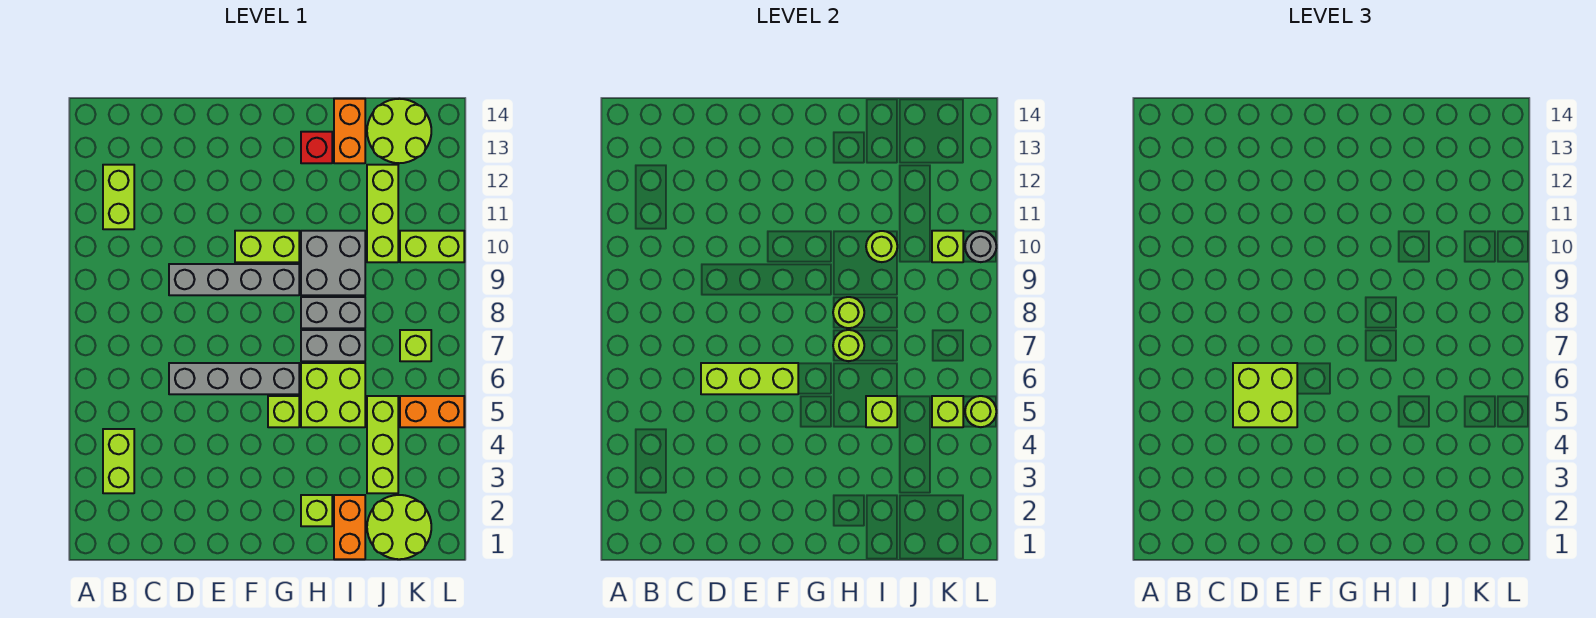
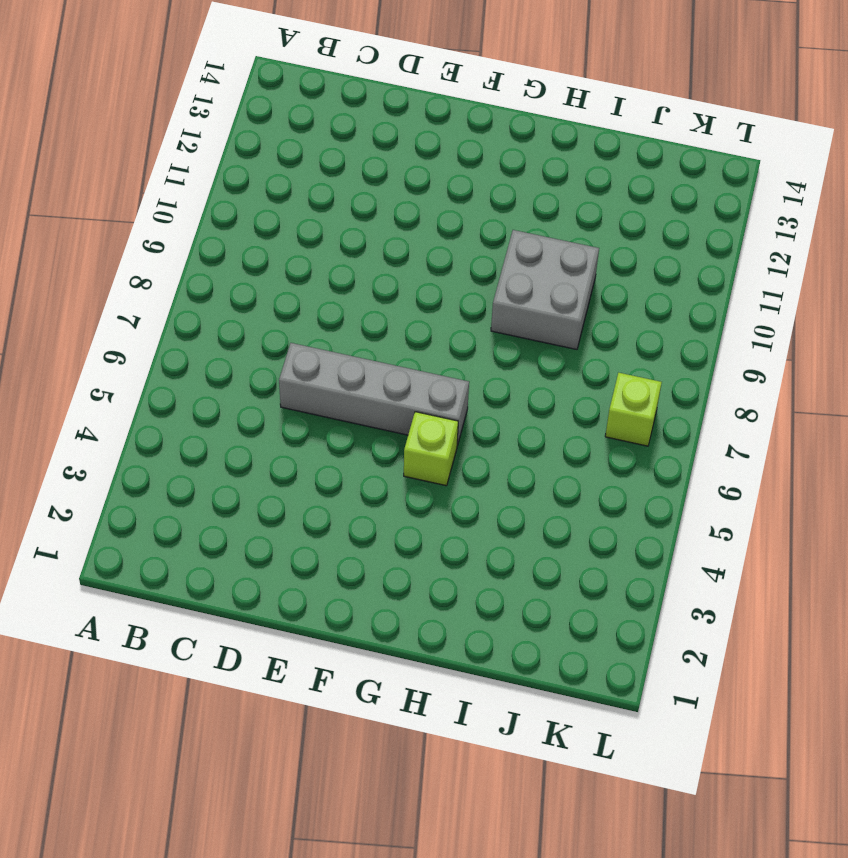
none -> lime 1x2 brick [103,429,134,493]
none -> lime 1x2 brick [103,165,134,229]
none -> grey 1x4 brick [169,264,299,295]
none -> lime 1x2 brick [235,231,299,262]

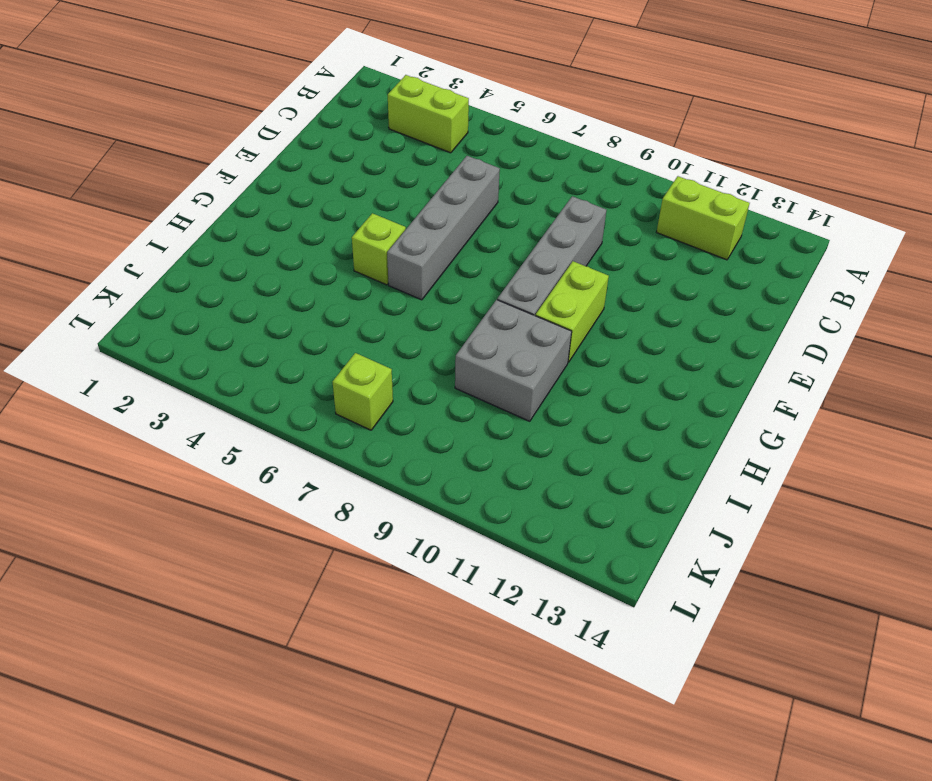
none -> lime 1x1 brick [301,495,332,526]
none -> lime 2x2 brick [301,363,365,427]
none -> grey 1x2 brick [301,330,365,361]
none -> grey 1x2 brick [301,297,365,328]

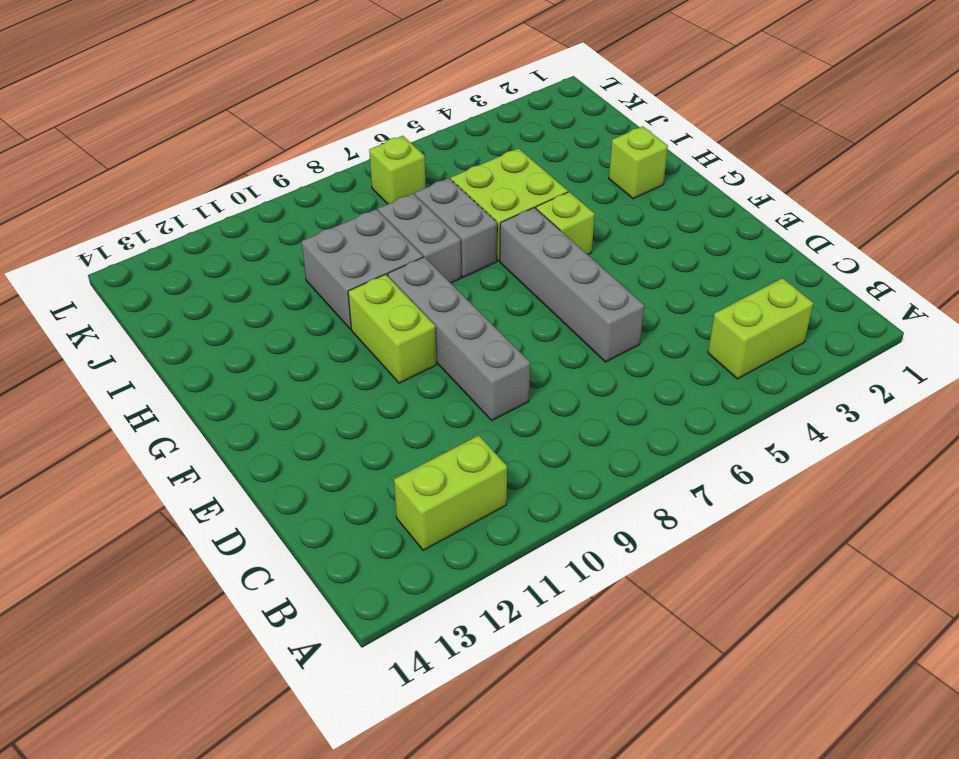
none -> red 1x1 brick [301,132,332,163]
none -> orange 1x2 brick [334,495,365,559]
none -> orange 1x2 brick [334,99,365,163]
none -> lime 2x2 round brick [367,495,431,559]

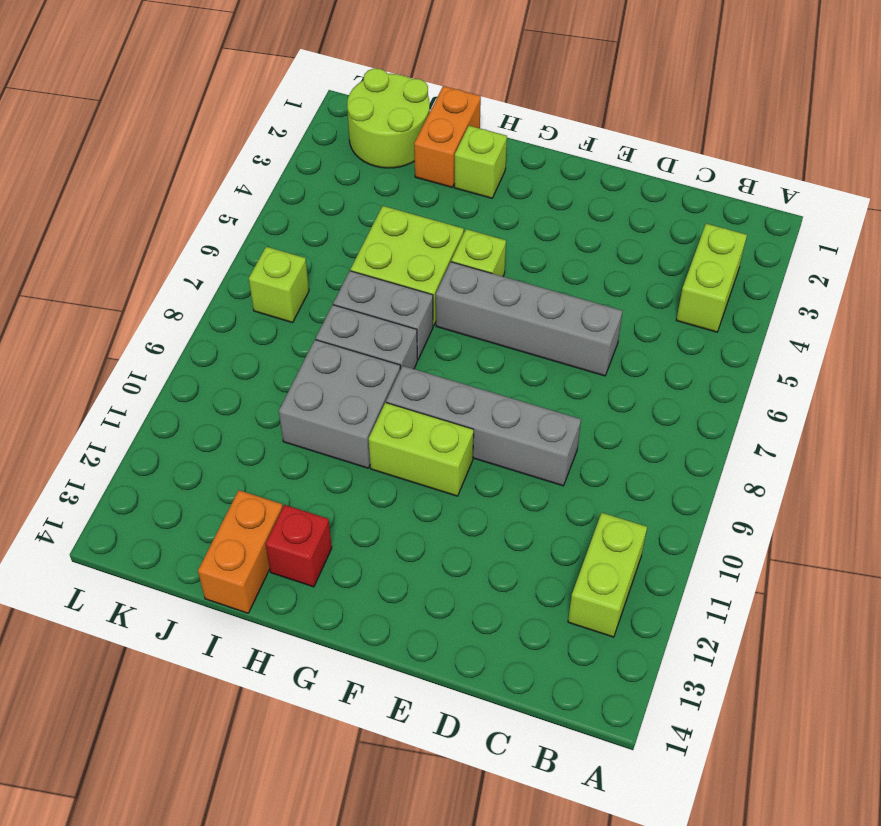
none -> lime 1x3 brick [367,396,398,493]
none -> lime 1x3 brick [367,165,398,262]
none -> lime 2x2 round brick [367,99,431,163]
none -> orange 1x2 brick [400,396,464,427]

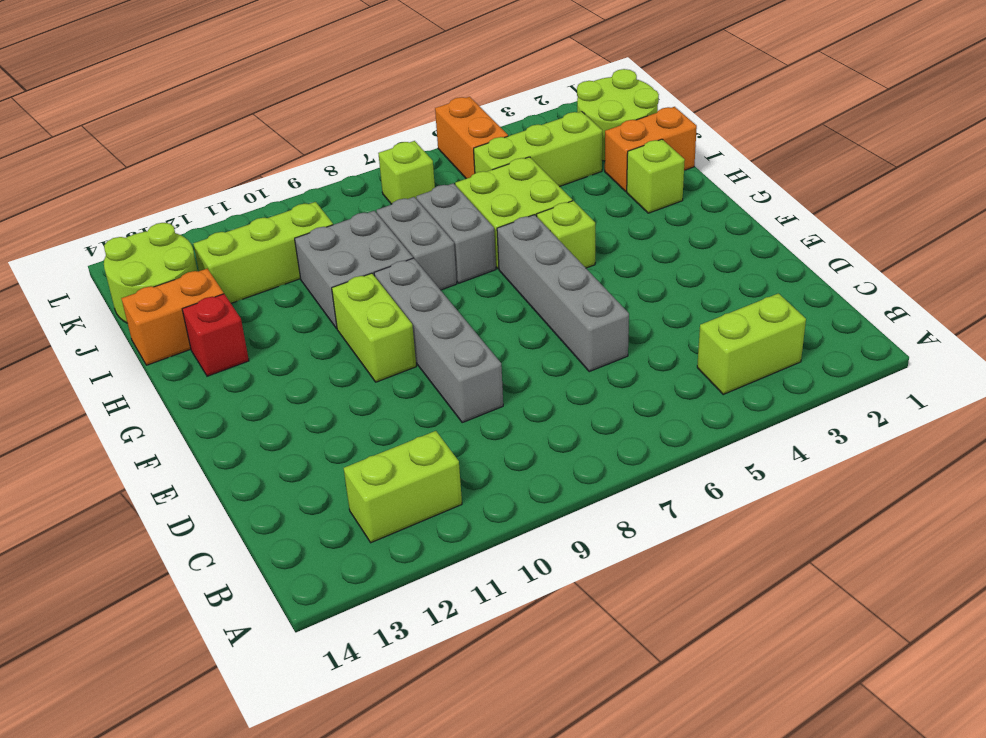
none -> lime 1x2 brick [400,231,464,262]
none -> lime 1x3 brick [701,363,798,394]
none -> lime 1x1 round brick [833,330,864,361]
none -> lime 1x1 round brick [833,297,864,328]

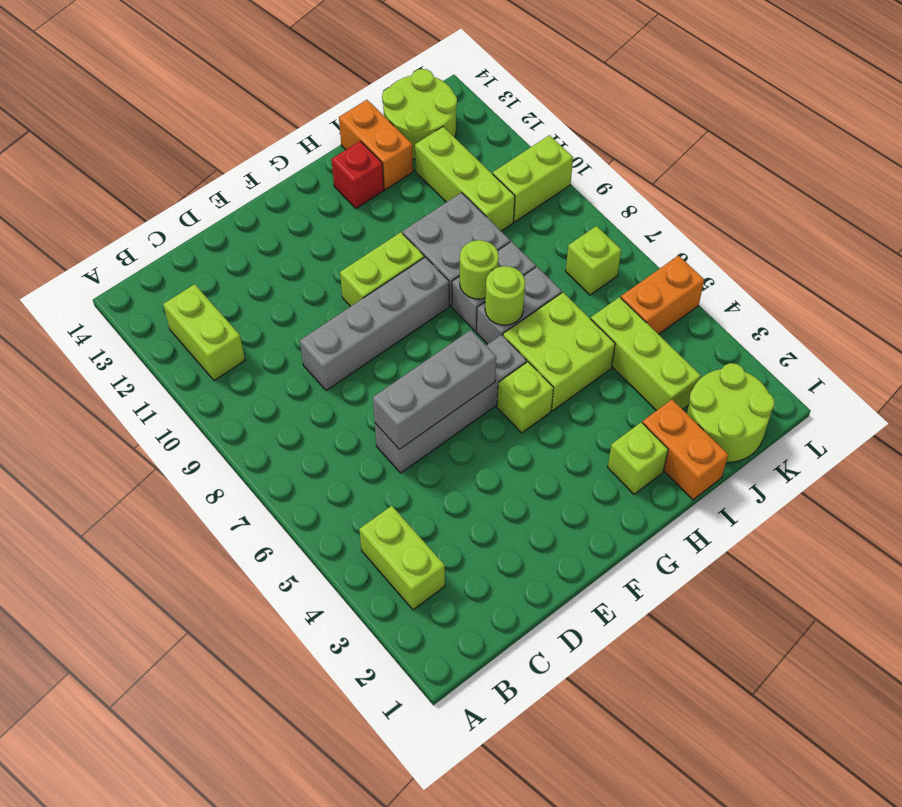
grey 1x3 brick [373,330,496,449] -> lime 1x3 brick [701,363,798,394]
none -> lime 1x1 brick [866,396,897,427]
none -> lime 1x1 round brick [866,231,897,262]
none -> lime 1x1 brick [932,396,963,427]
none -> lime 1x1 brick [932,231,963,262]

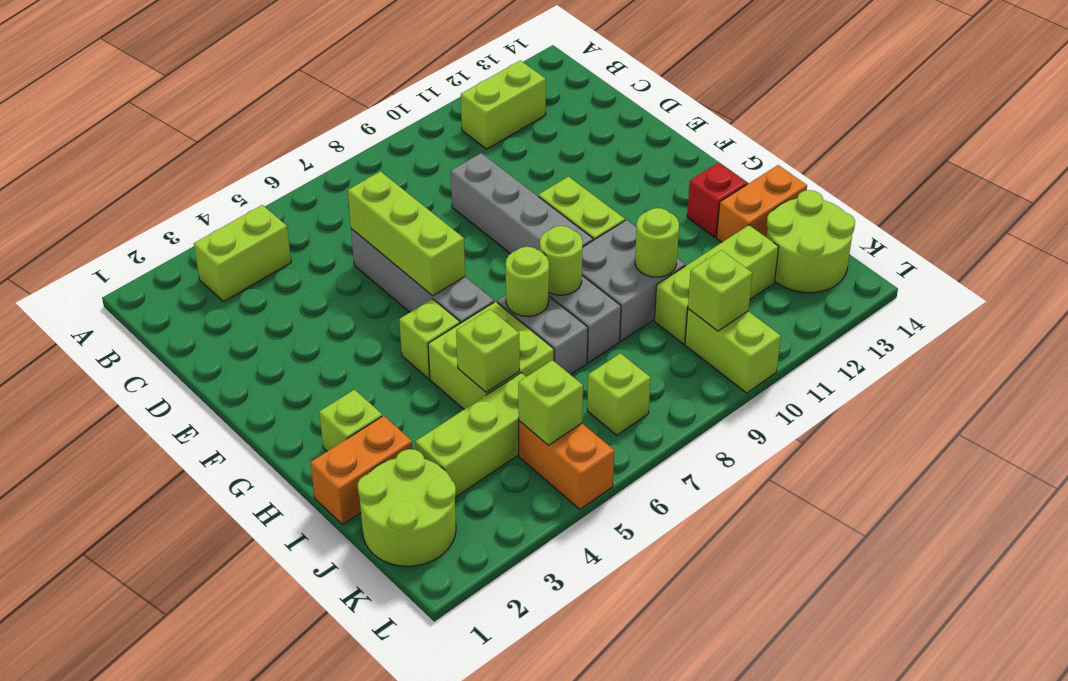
none -> lime 1x1 round brick [965,396,996,427]
none -> grey 1x1 round brick [965,231,996,262]
none -> lime 2x2 brick [1233,363,1297,427]

